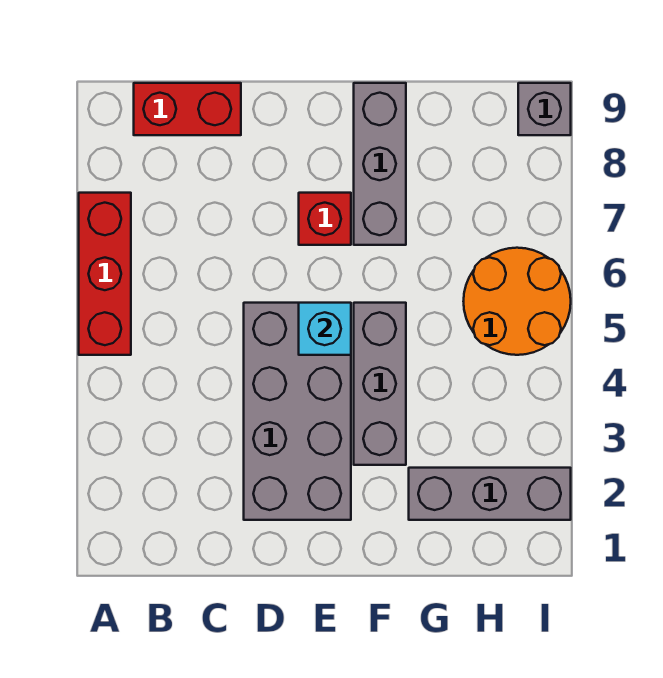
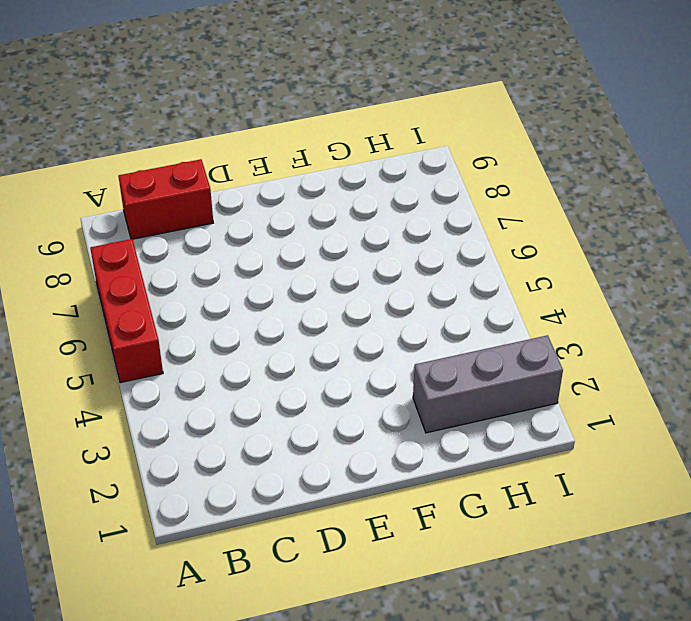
none -> grey 2x4 brick [244,303,351,520]
none -> red 1x1 brick [299,193,351,245]

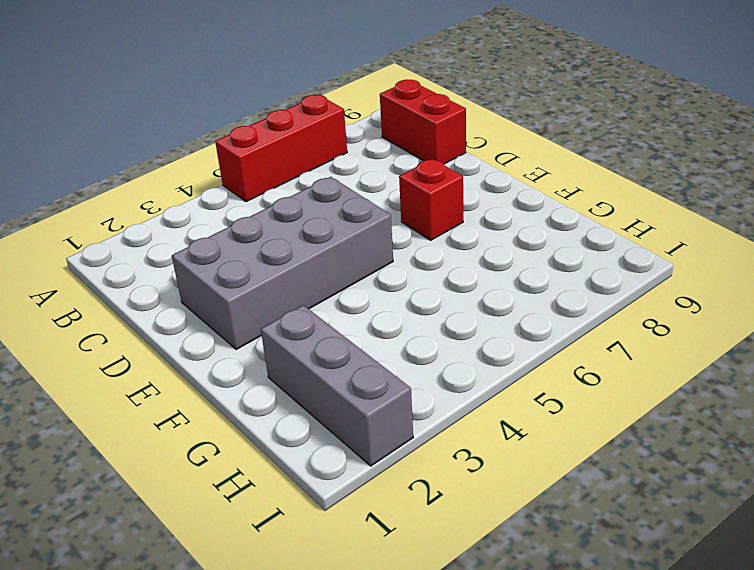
none -> grey 1x3 brick [354,303,406,465]
none -> grey 1x3 brick [354,83,406,245]

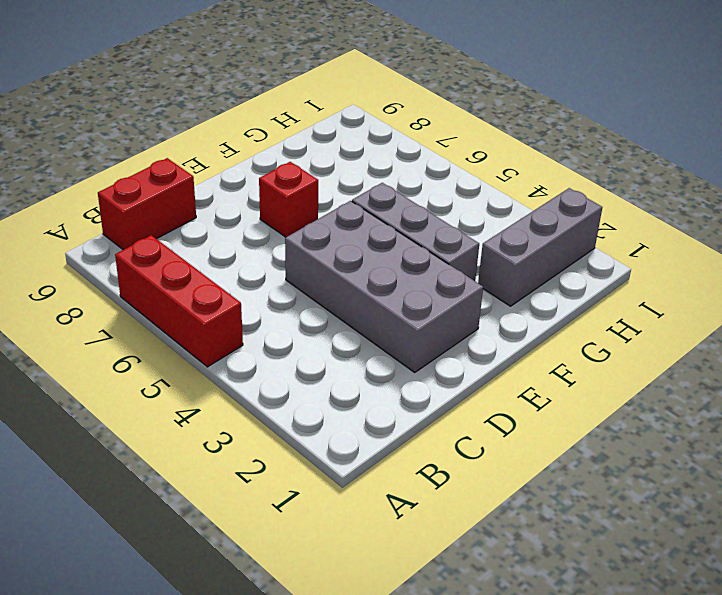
none -> grey 1x3 brick [354,83,406,245]
none -> orange 2x2 round brick [463,248,571,355]

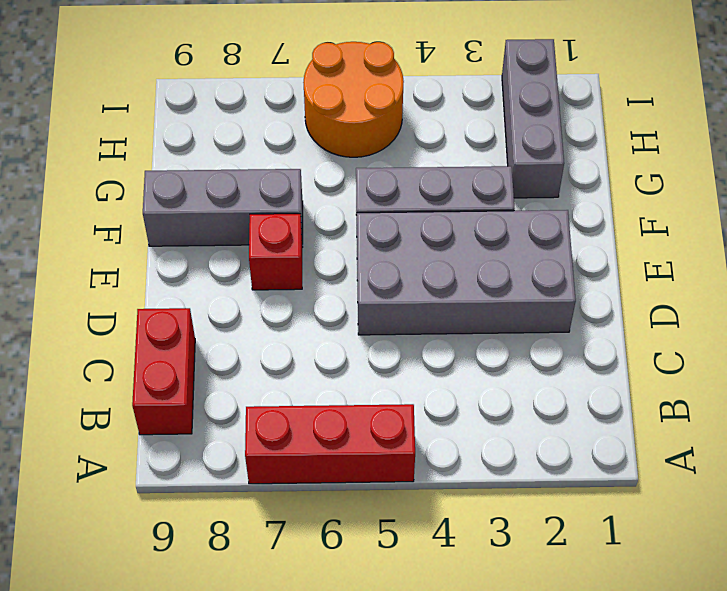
none -> grey 1x1 brick [518,83,571,135]
none -> cyan 1x1 brick [299,303,351,355]

